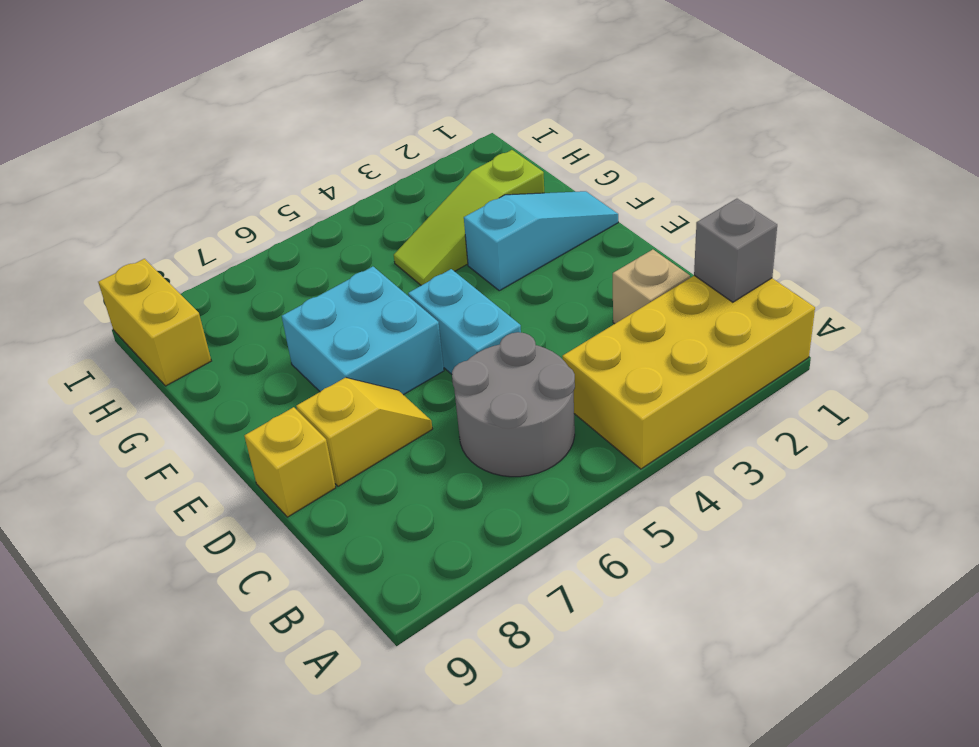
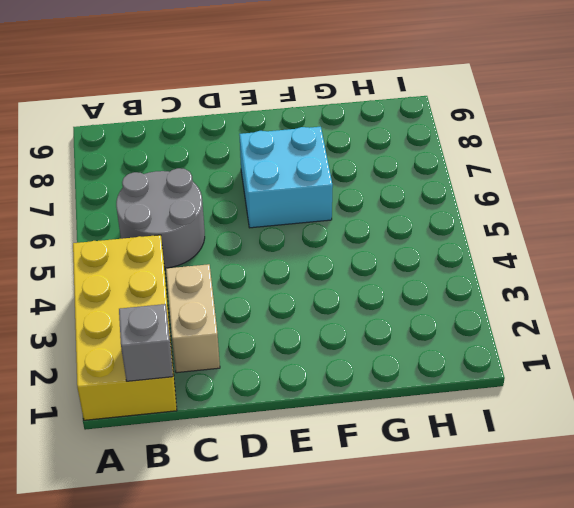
tan 1x2 brick [166,264,220,373] -> tan 1x1 brick [613,250,690,324]
none -> cyan 1x2 brick [408,269,521,374]
none -> yellow 1x2 slope [296,378,432,486]

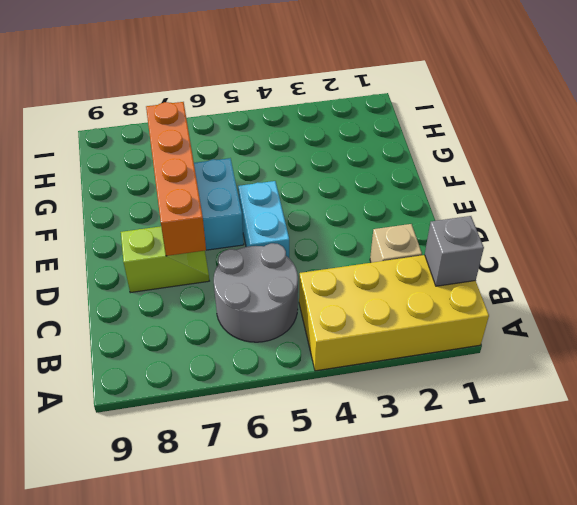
lime 1x2 slope [121,226,209,293] -> yellow 1x2 slope [296,378,432,486]
orange 1x4 brick [146,102,206,256] -> none
none -> yellow 1x1 brick [244,407,336,517]
none -> cyan 1x3 slope [464,191,618,291]

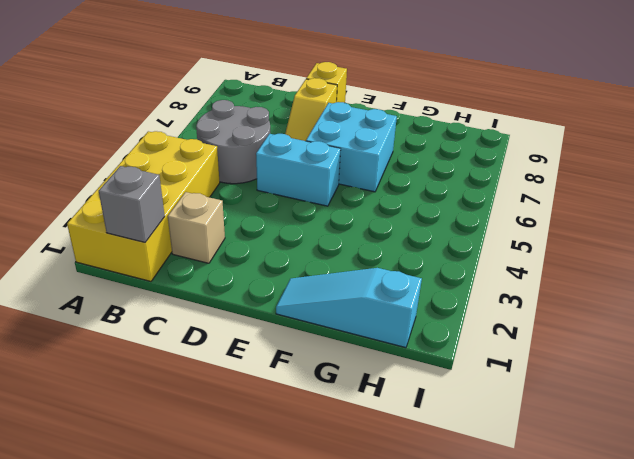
cyan 1x3 slope [276,268,422,348] -> cyan 1x3 slope turned to [464,191,618,291]
none -> lime 1x3 slope [394,150,544,285]
none -> yellow 1x2 brick [98,259,211,386]

